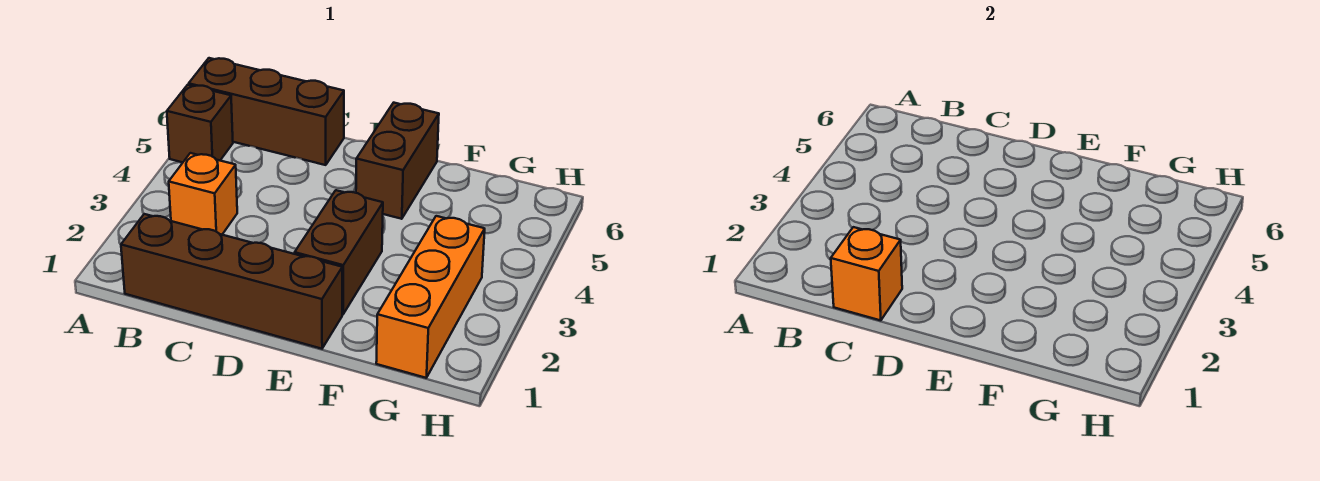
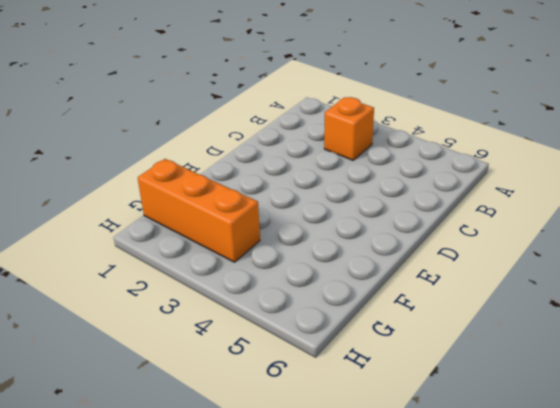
none -> brown 1x1 brick [167,85,233,162]
none -> brown 1x3 brick [189,58,344,165]

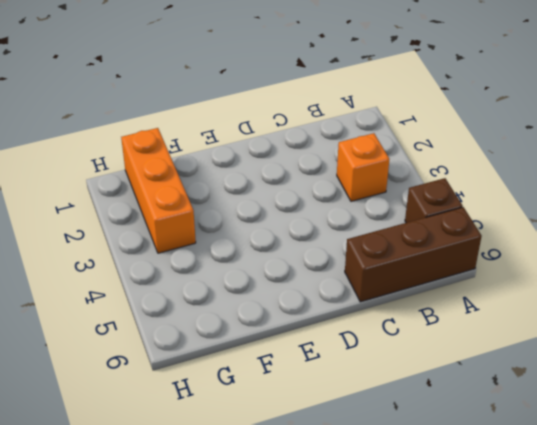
none -> brown 1x4 brick [121,214,342,349]
none -> brown 1x2 brick [295,190,383,315]

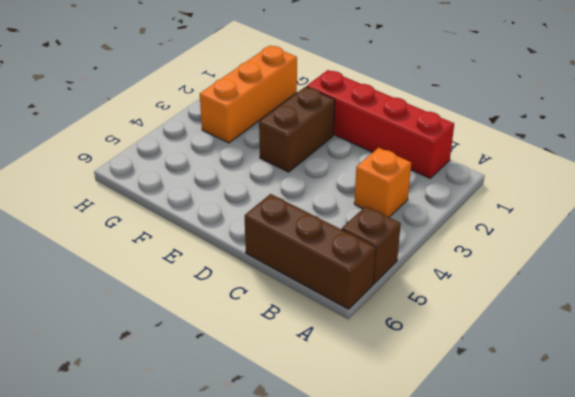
red 1x4 brick [307,70,454,178] -> brown 1x4 brick [121,214,342,349]
none -> brown 1x2 brick [356,103,439,219]
none -> orange 1x1 brick [831,227,902,320]

